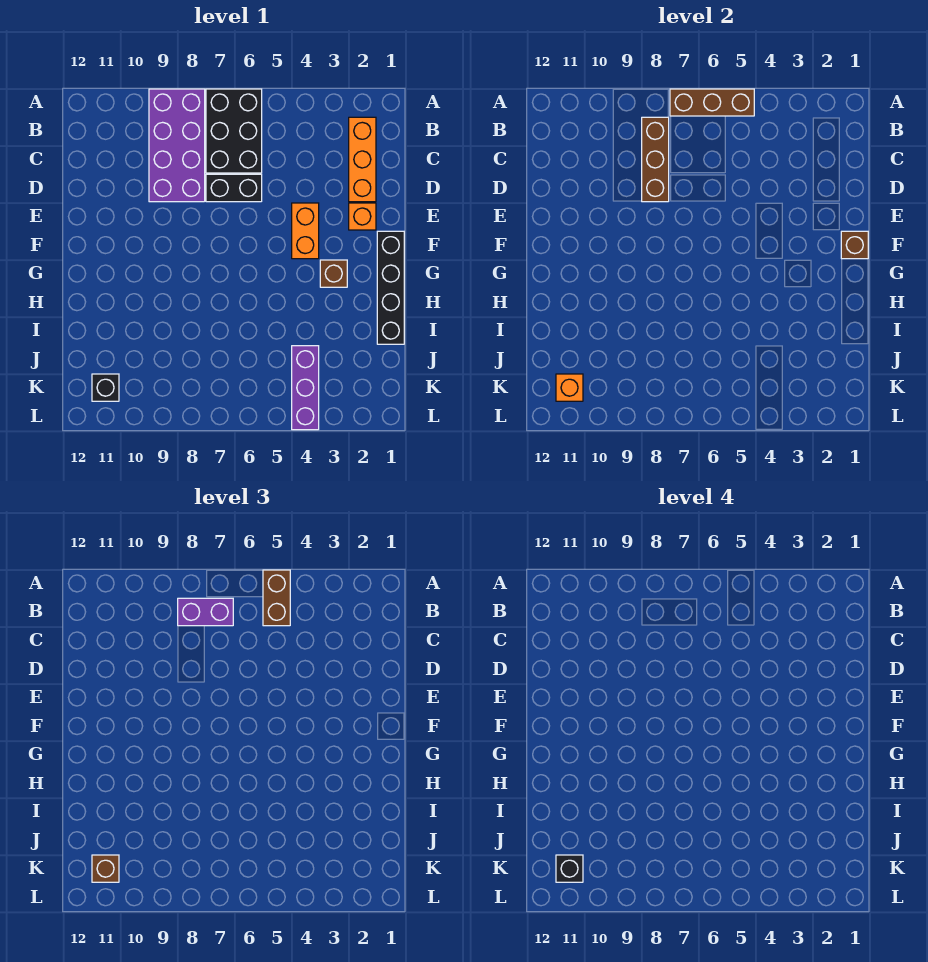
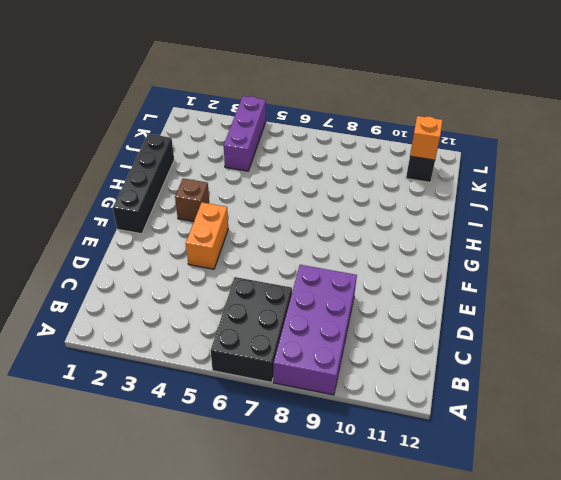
none -> orange 1x3 brick [349,117,376,202]
none -> black 1x2 brick [206,174,262,202]
none -> orange 1x1 brick [349,203,376,230]

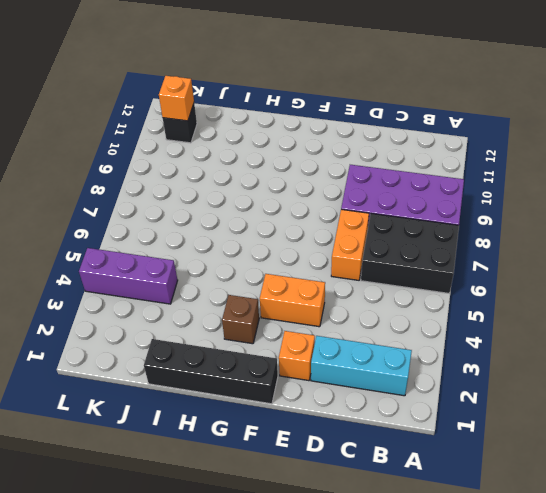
cyan 1x3 brick [311,336,412,396] -> orange 1x3 brick [349,117,376,202]
orange 1x2 brick [331,209,369,280] -> black 1x2 brick [206,174,262,202]
none -> brown 1x3 brick [670,89,754,116]
none -> brown 1x3 brick [642,117,669,202]
none -> brown 1x1 brick [841,231,868,259]

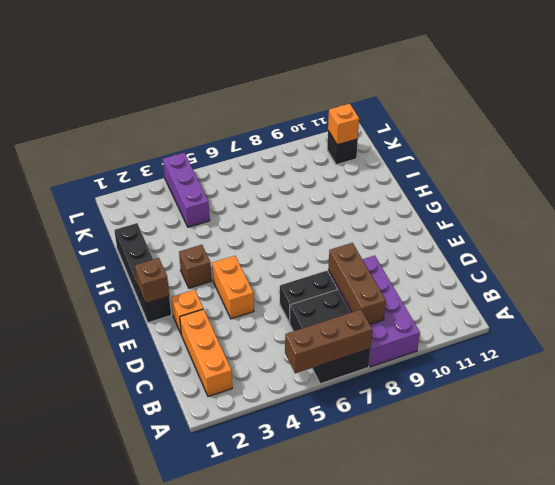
none -> brown 1x2 brick [263,570,290,626]
none -> purple 1x2 brick [178,598,233,626]
none -> brown 1x1 brick [92,855,119,882]

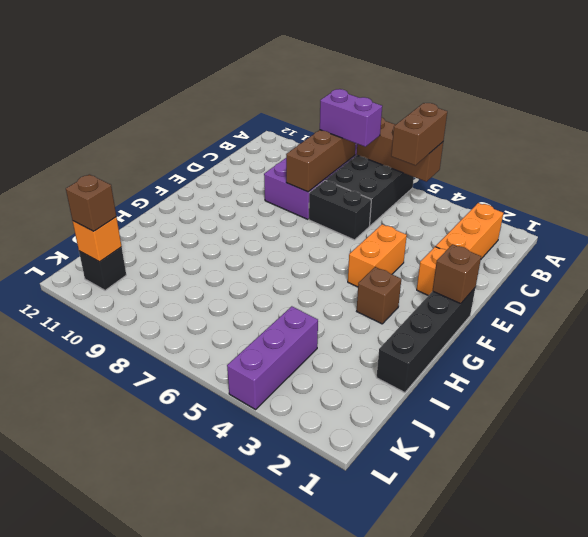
none -> black 1x1 brick [556,855,583,882]

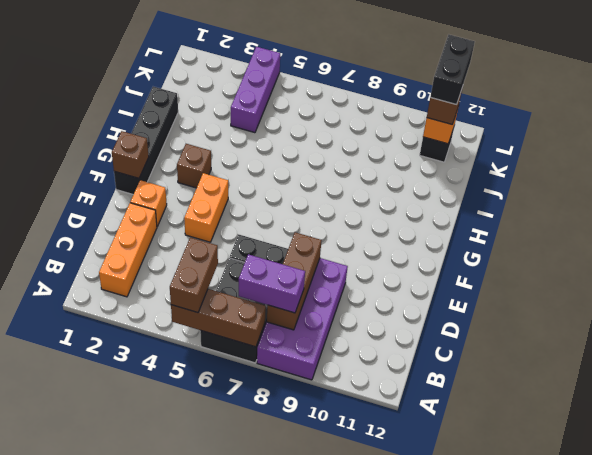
black 1x2 brick [430,35,475,105] -> black 1x1 brick [556,855,583,882]

